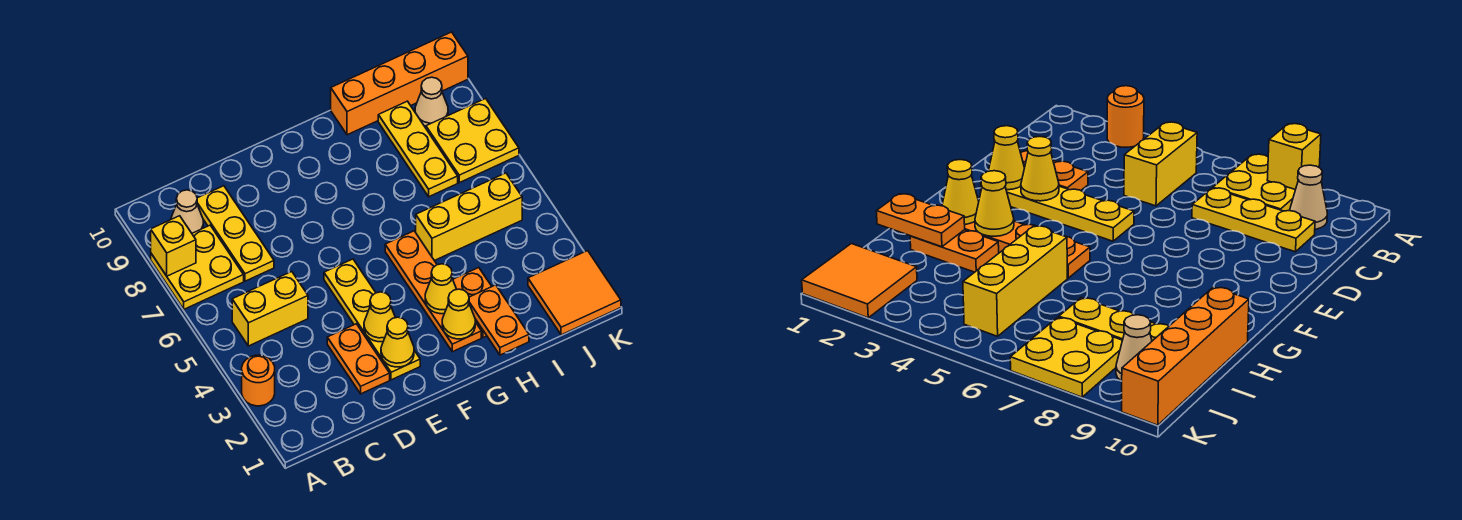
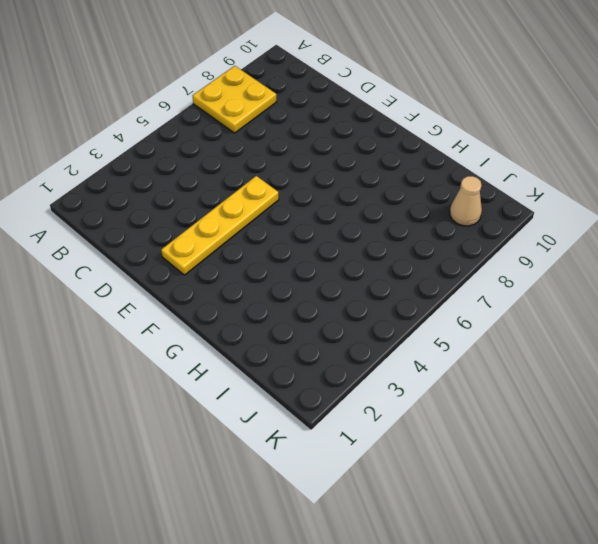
none -> orange 1x1 round brick [242,355,275,406]
none -> yellow 1x2 brick [232,272,308,346]
none -> tan 1x1 cone [171,190,203,233]

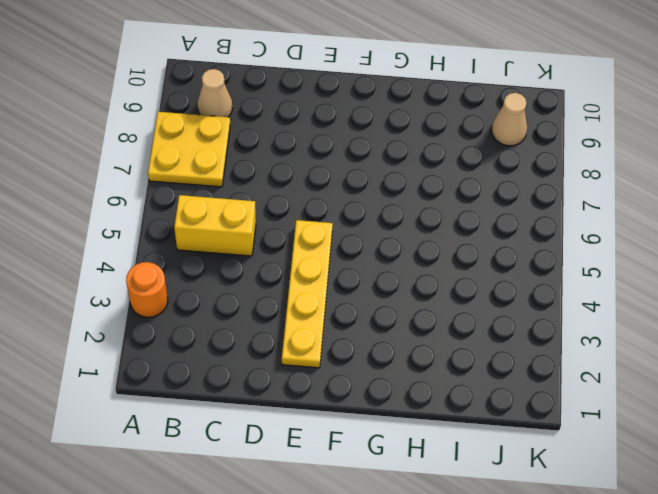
none -> yellow 1x3 plate [197,186,274,281]
none -> orange 1x2 plate [327,324,390,394]
none -> orange 1x4 plate [385,231,481,352]

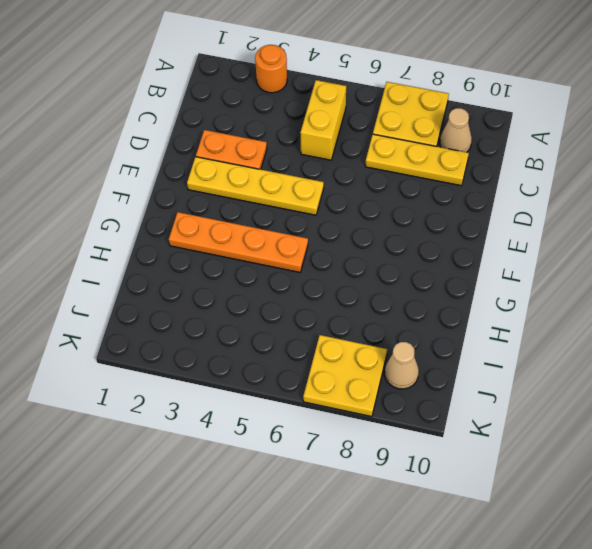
none -> orange 1x2 plate [453,268,492,338]
none -> yellow 1x3 brick [416,173,522,261]
none -> orange 1x4 brick [331,32,468,135]

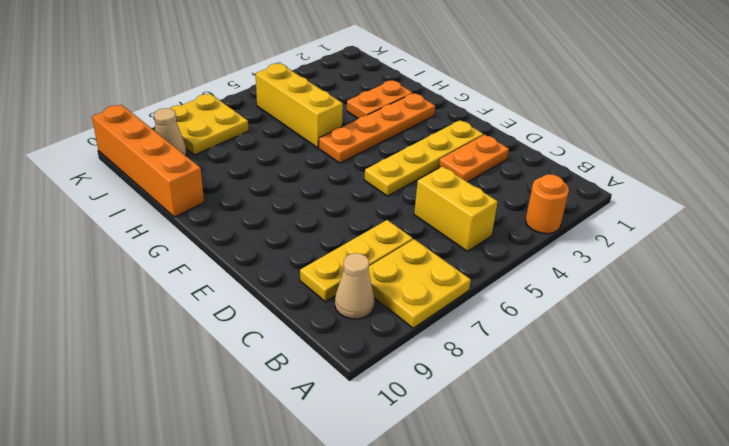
none -> yellow 1x3 plate [378,101,458,197]
none -> orange 2x2 tile [528,251,621,335]
none -> yellow 1x1 brick [151,216,196,276]

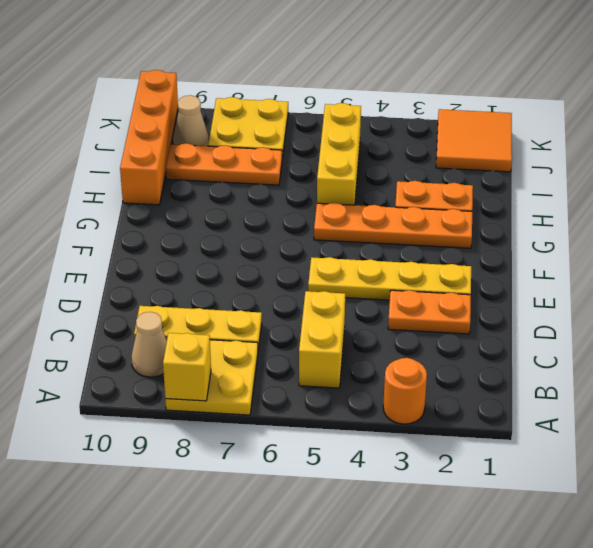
orange 1x3 plate [166,143,282,185] -> yellow 1x3 plate [378,101,458,197]
none -> yellow 1x1 cone [381,317,414,367]
none -> yellow 1x1 cone [364,292,395,342]
none -> yellow 1x1 cone [442,289,475,339]

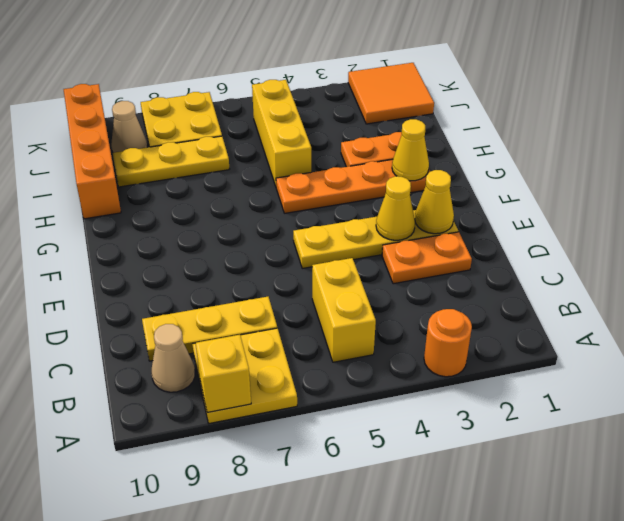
none -> yellow 1x1 cone [425,264,457,314]
none -> orange 1x2 plate [469,285,529,355]

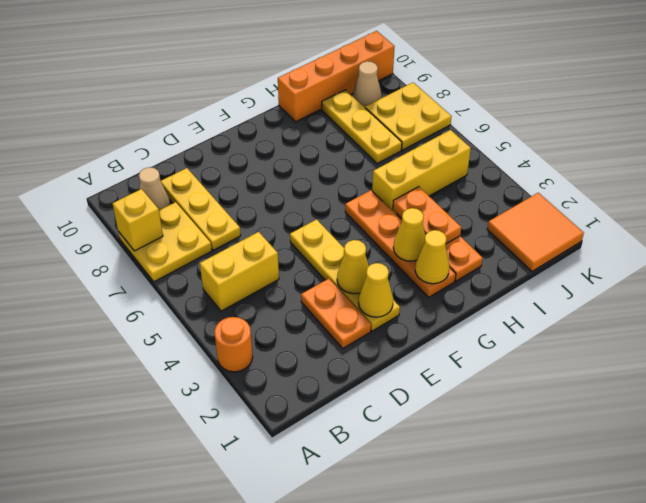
orange 1x2 plate [393,187,461,244] -> orange 1x2 plate moved to [469,285,529,355]

